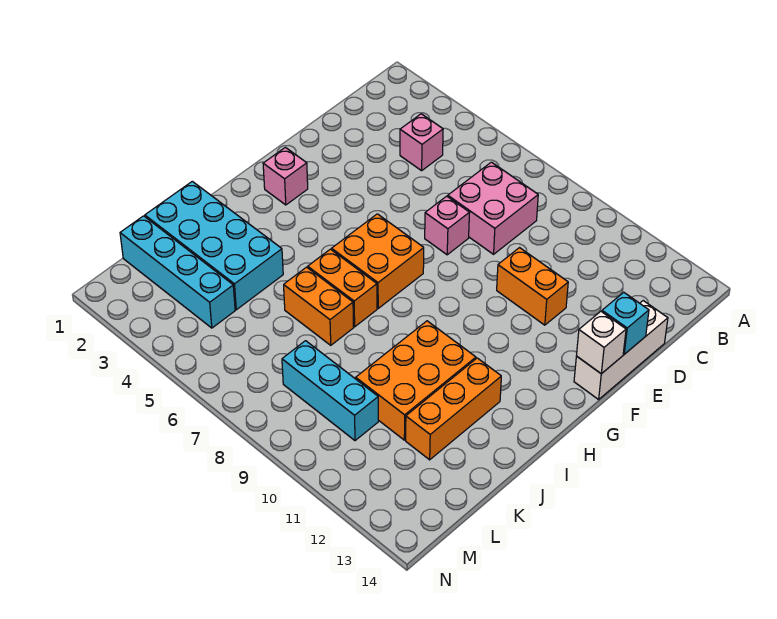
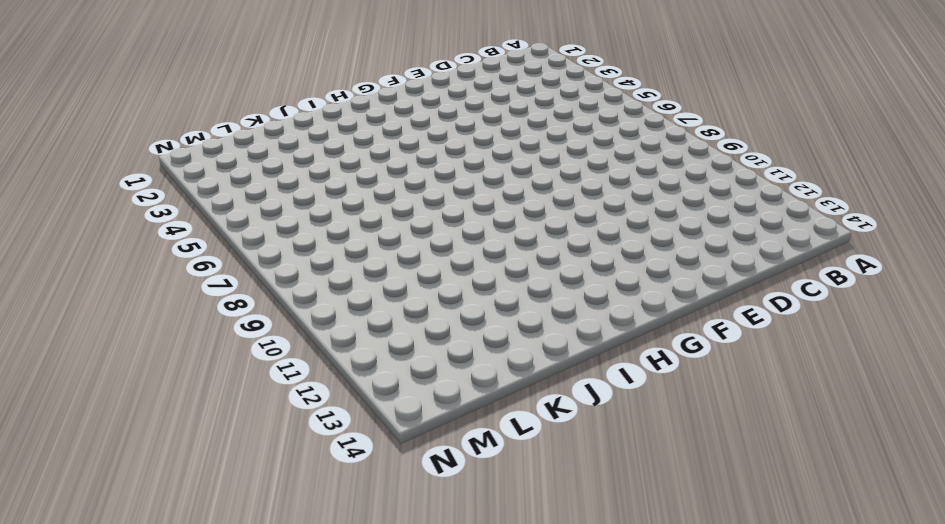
none -> pink 1x1 brick [400,114,443,171]
none -> pink 2x2 brick [448,162,538,254]
none -> white 1x3 brick [574,301,668,399]

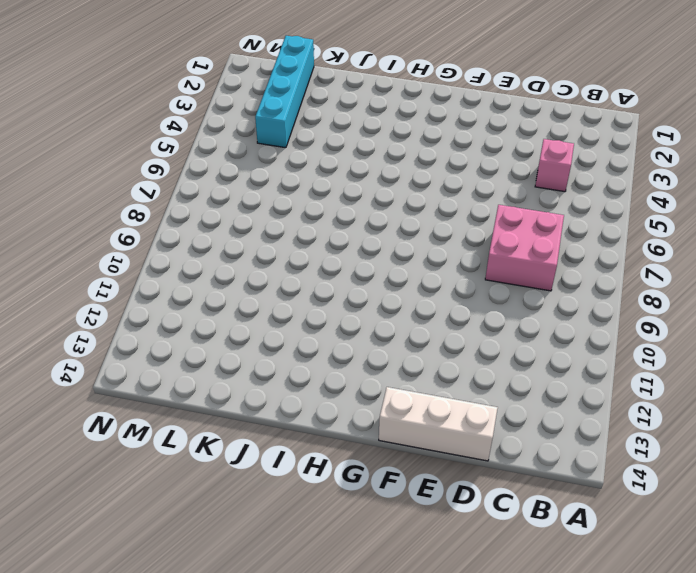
none -> pink 1x1 brick [425,196,470,255]
none -> orange 1x2 brick [497,248,568,325]
none -> pink 1x1 brick [263,147,308,205]

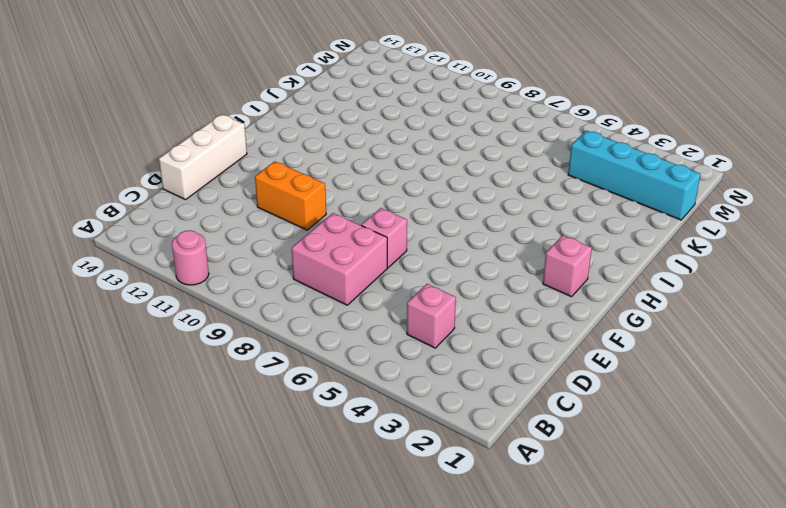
pink 1x1 round brick [172,230,209,285] -> none
none -> orange 2x2 brick [332,214,424,308]
none -> orange 1x2 brick [308,249,377,327]
none -> orange 2x3 brick [356,321,476,440]

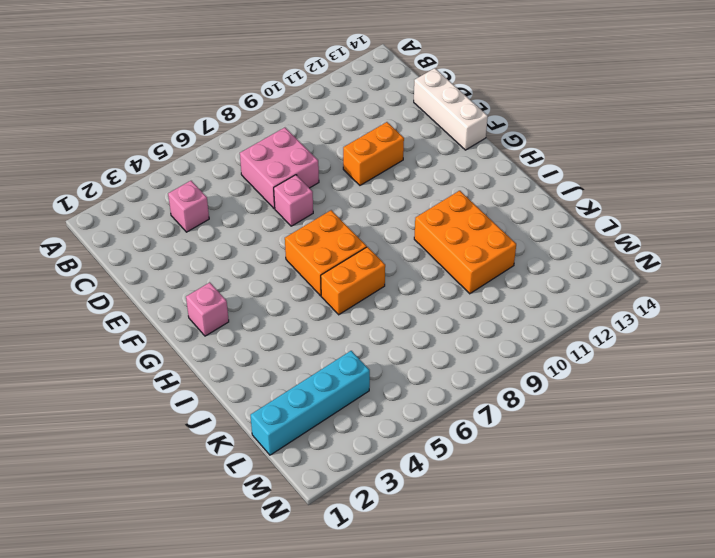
none -> orange 1x3 brick [406,358,501,460]
none -> cyan 2x4 brick [145,181,283,310]
none -> orange 1x2 brick [284,267,354,345]

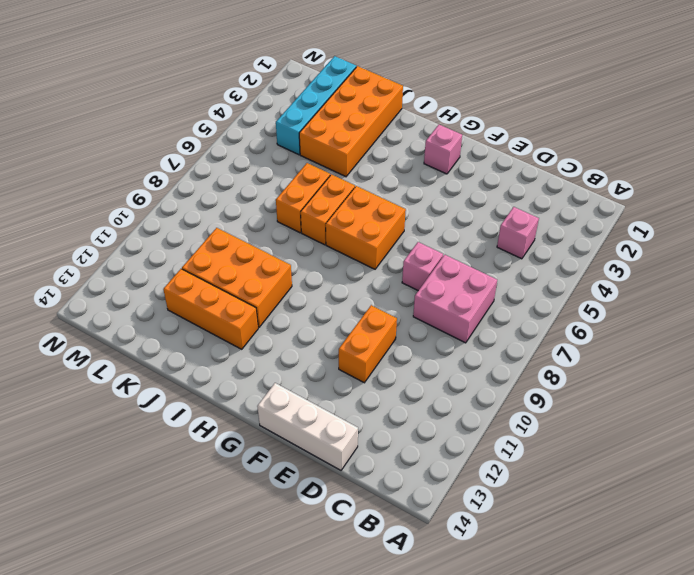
orange 2x4 brick [299,66,403,177] -> cyan 2x4 brick [145,181,283,310]
none -> cyan 1x3 brick [282,341,378,441]
none -> cyan 1x1 brick [602,292,649,354]
none -> white 1x1 brick [576,312,626,374]

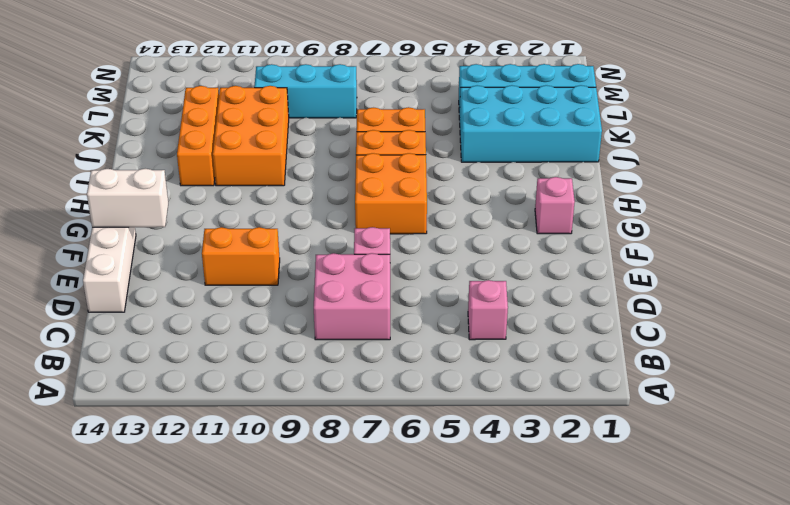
white 1x2 brick [87,169,168,227] -> white 1x1 brick [576,312,626,374]
none -> cyan 1x1 brick [602,292,649,354]

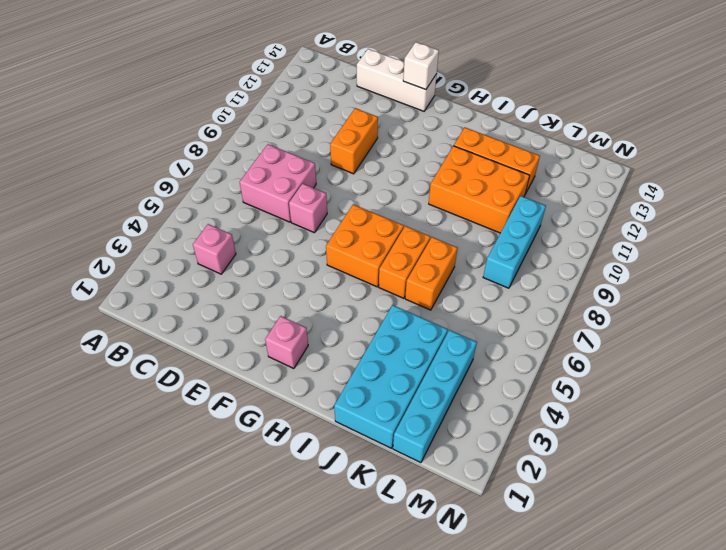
none -> cyan 1x1 brick [602,292,649,354]

